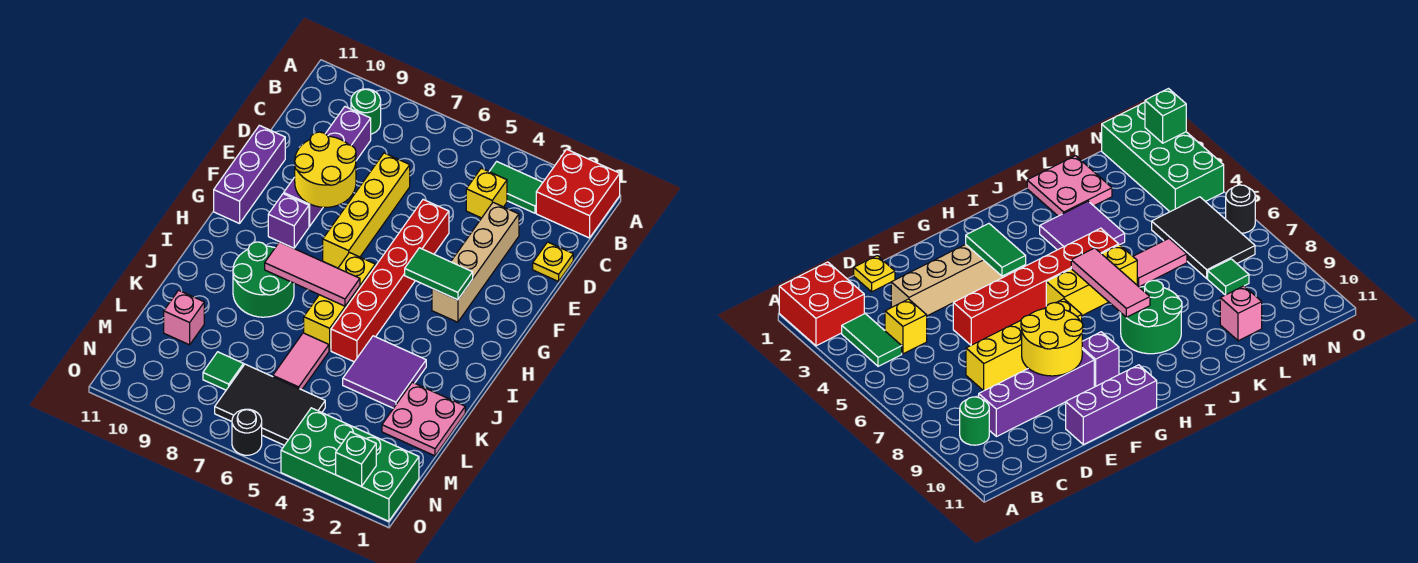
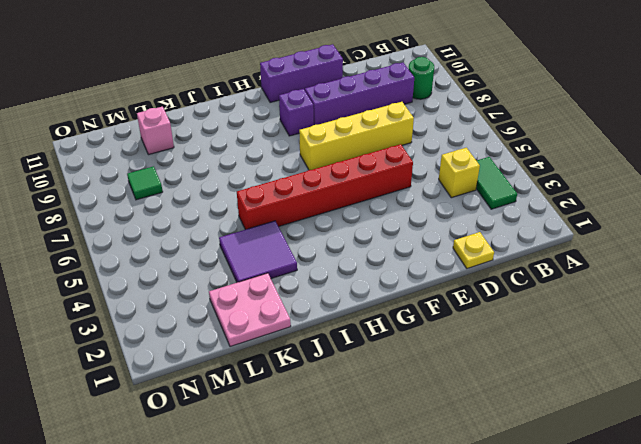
none -> red 2x2 brick [536,149,620,238]
none -> tan 1x4 brick [432,202,519,322]
none -> yellow 1x3 brick [304,253,375,351]

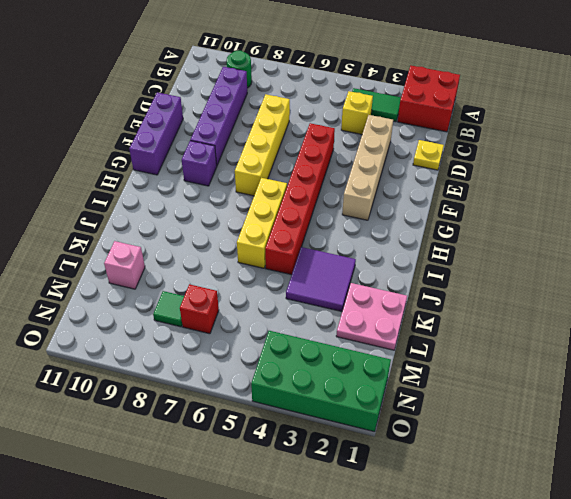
red 1x1 brick [180,284,219,334] -> black 2x3 tile [215,364,325,445]
none -> green 2x2 round brick [233,242,294,317]
none -> pink 1x2 tile [273,333,329,390]
none -> black 1x1 round brick [232,409,262,455]

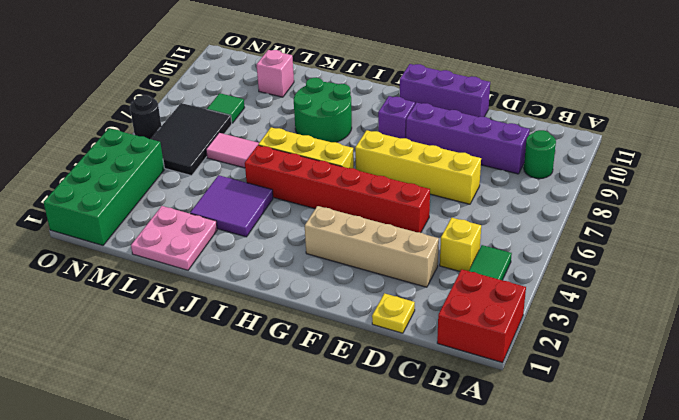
none -> yellow 2x2 round brick [295,132,356,207]
none -> green 1x2 tile [405,248,473,300]
none -> pink 1x3 tile [265,242,360,306]

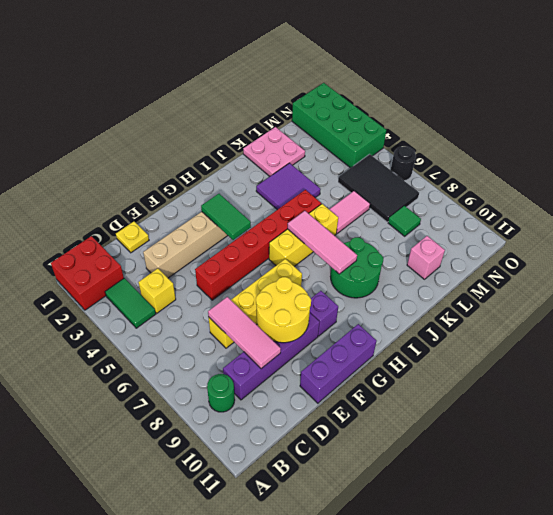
pink 1x3 tile [208,297,281,369] -> none
none -> green 1x1 brick [336,432,376,486]

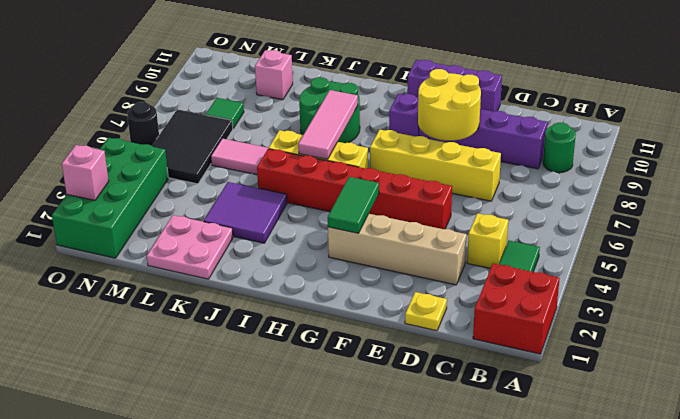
pink 1x1 brick [62,145,109,200] -> green 1x1 brick [336,432,376,486]

